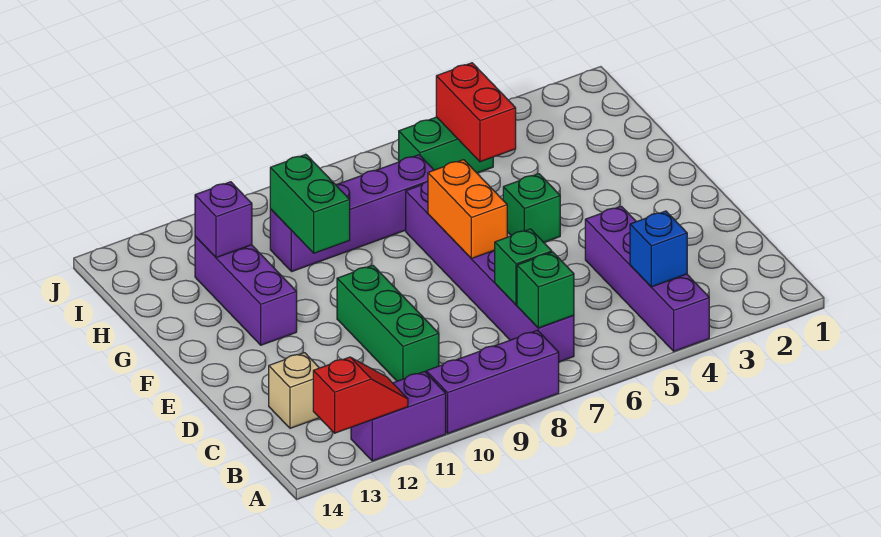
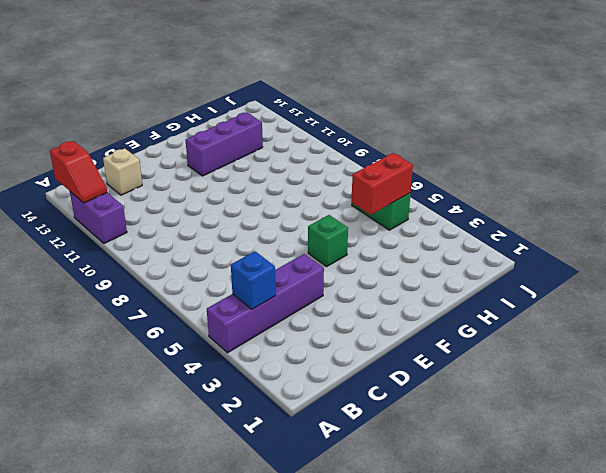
none -> purple 1x3 brick [426,330,559,433]
none -> purple 1x6 brick [406,181,574,362]
none -> green 1x3 brick [337,265,439,381]

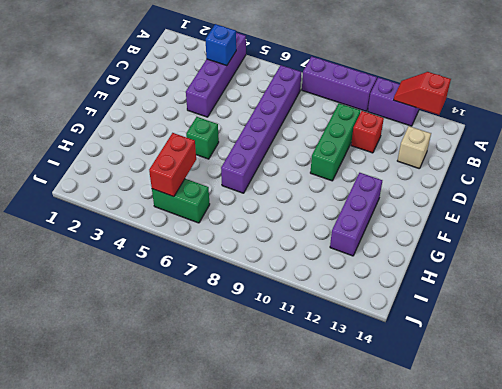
red 1x1 brick [351,111,384,153] -> none
none -> purple 1x4 brick [270,155,433,272]
none -> green 1x1 brick [517,252,574,328]
none -> green 1x1 brick [495,229,552,305]

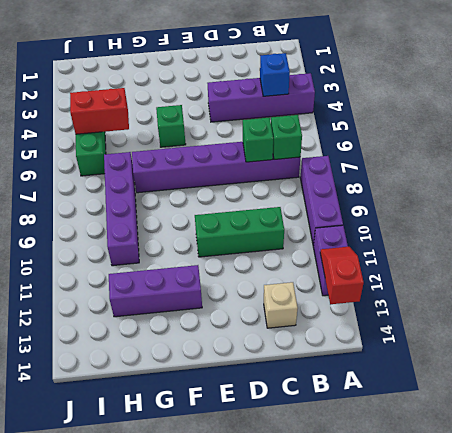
none -> orange 1x2 brick [428,160,507,259]
none -> green 1x2 brick [270,154,350,253]
none -> purple 1x1 brick [195,182,252,258]

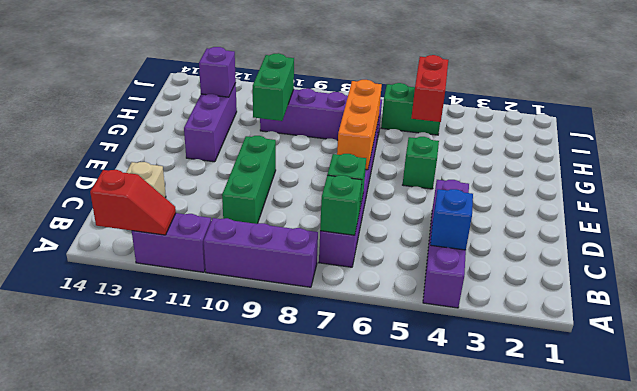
orange 1x3 brick [337,80,382,170] -> orange 1x2 brick [428,160,507,259]

